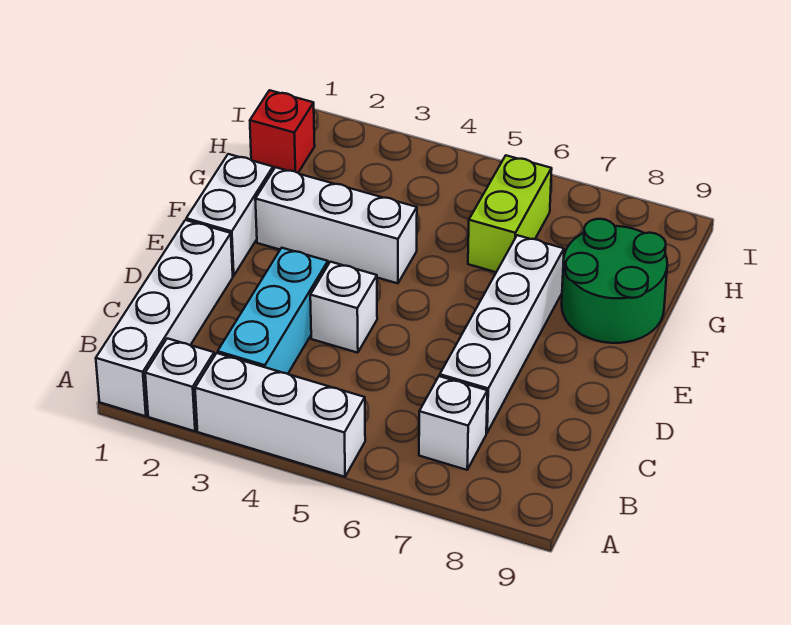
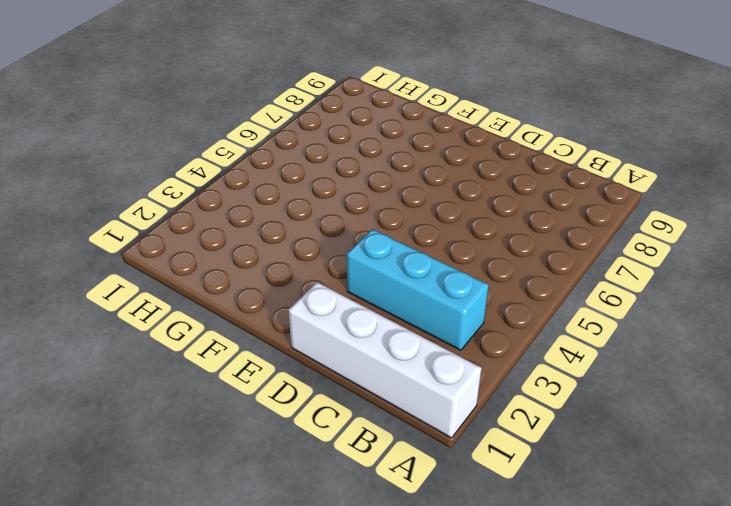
none -> white 1x1 brick [145,338,214,431]
none -> white 1x3 brick [195,353,365,477]
none -> white 1x1 brick [419,376,487,470]

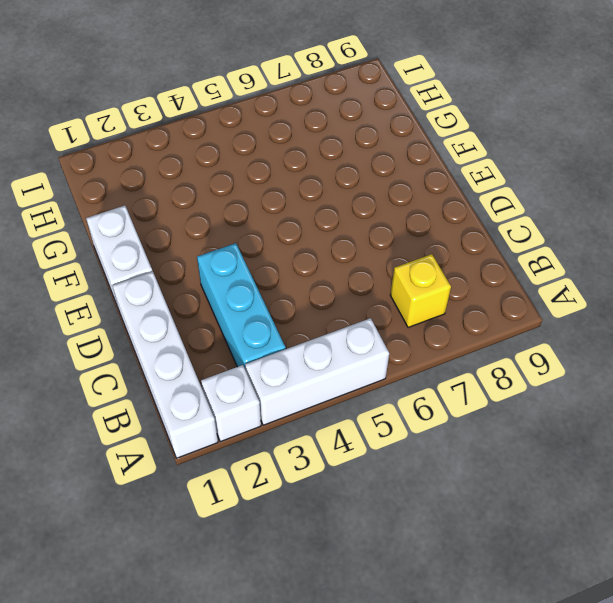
yellow 1x1 brick [390,254,451,328] -> white 1x1 brick [419,376,487,470]
none -> white 1x4 brick [440,235,564,433]
none -> white 1x1 brick [310,262,377,353]
none -> white 1x3 brick [255,167,417,283]

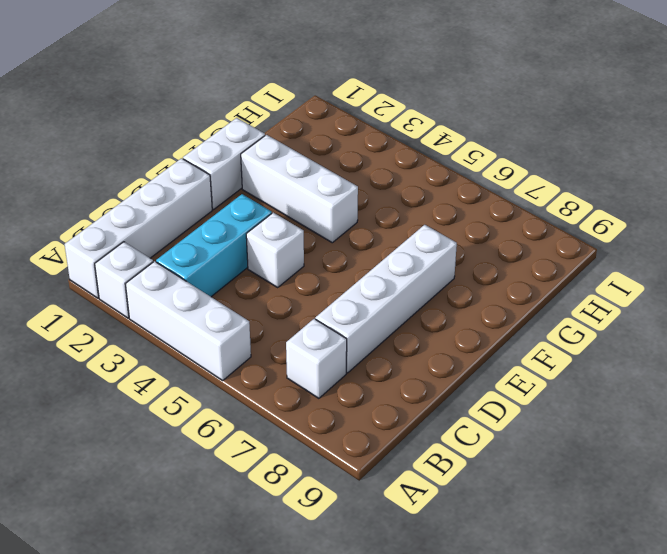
none -> green 2x2 round brick [562,219,667,343]
none -> lime 1x2 brick [468,156,552,272]
none -> red 1x1 brick [250,90,315,173]

